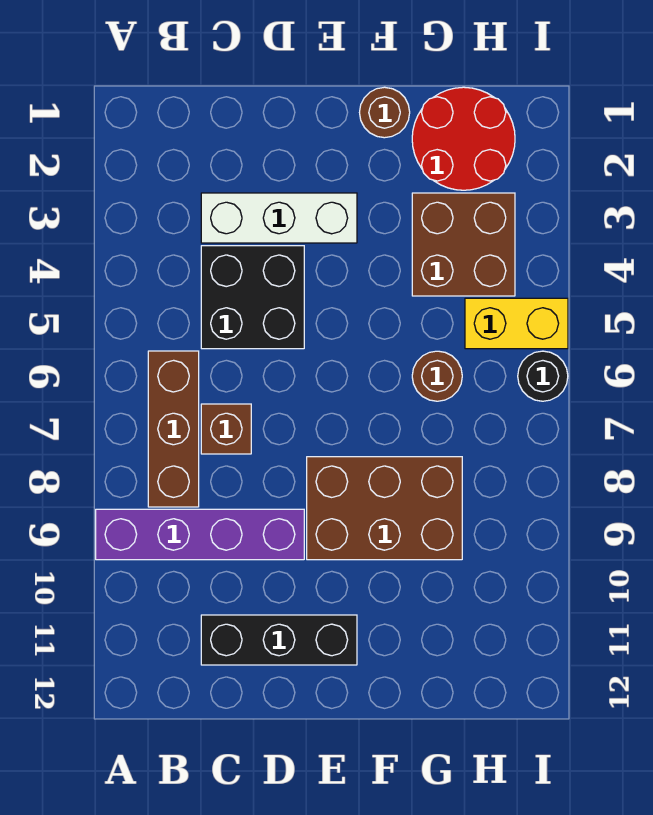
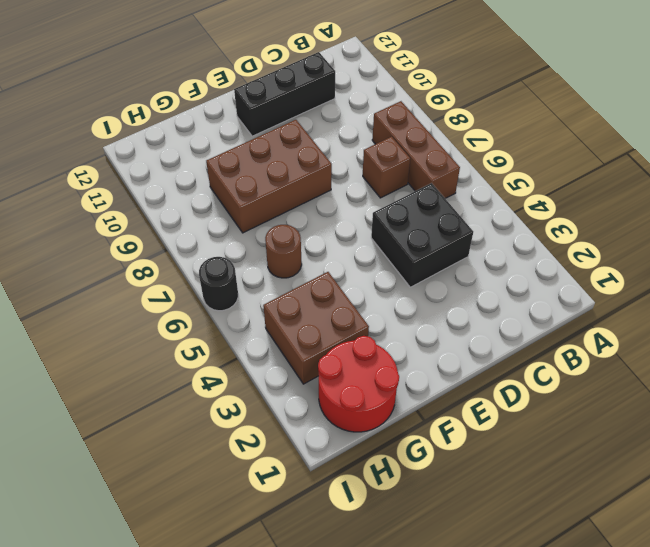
none -> purple 1x4 brick [96,509,304,560]
none -> white 1x3 brick [201,193,357,243]
none -> brown 1x1 round brick [360,87,410,138]

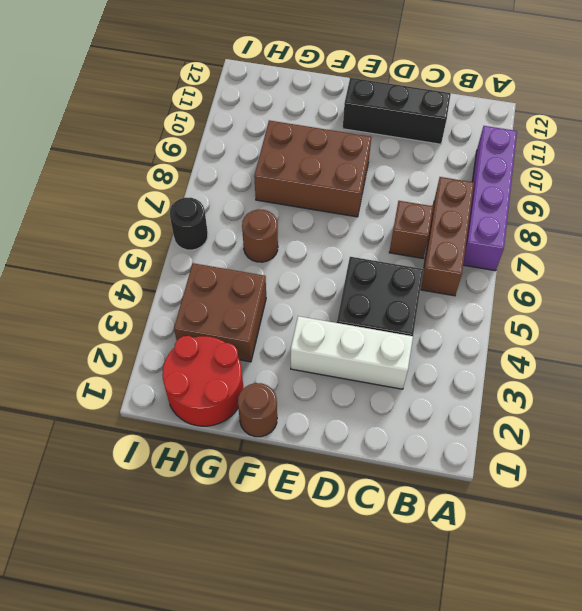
purple 1x4 brick [463,126,517,271] -> purple 1x4 brick turned to [96,509,304,560]
none -> yellow 1x2 brick [465,298,568,349]

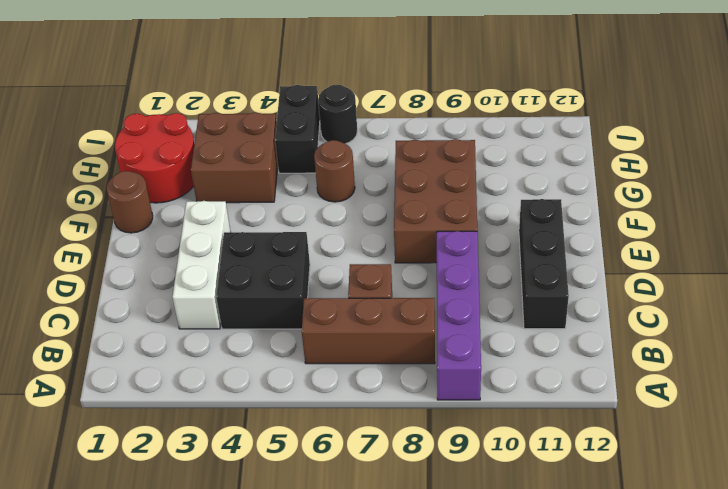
black 1x2 brick [275,85,320,173] -> yellow 1x2 brick [465,298,568,349]

